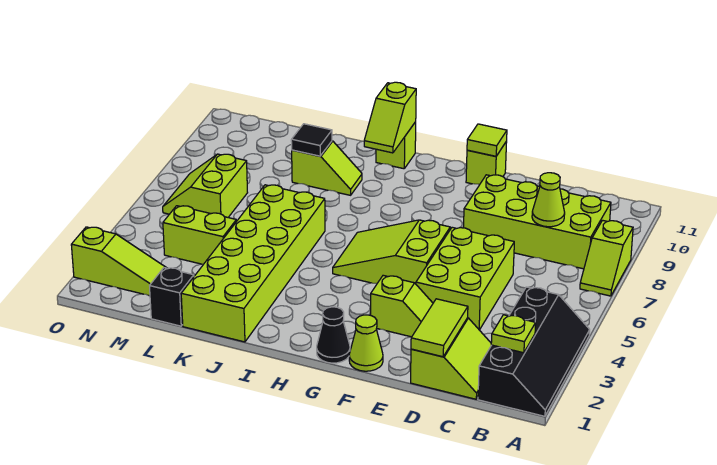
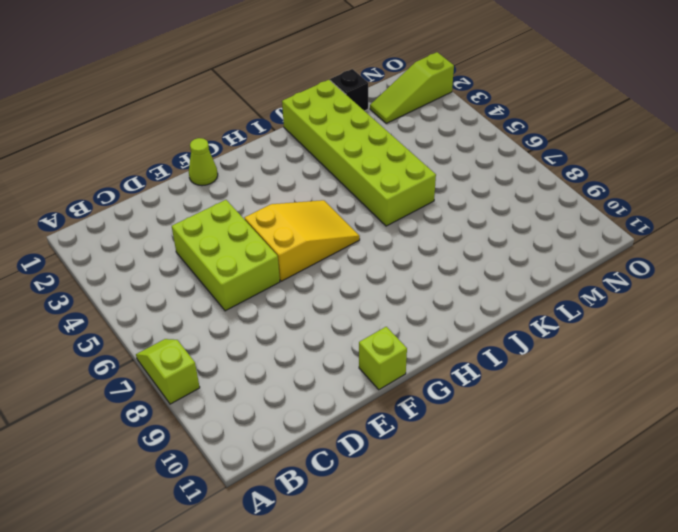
yellow 2x3 slope [244,200,360,281] -> lime 2x3 slope [333,220,450,284]
none -> black 2x4 slope [478,287,590,416]
none -> lime 2x4 brick [464,175,611,269]
none -> lime 2x2 slope [411,318,491,399]

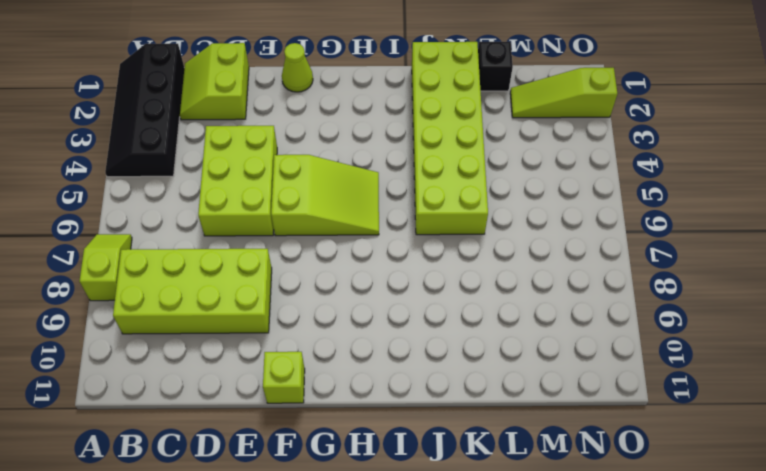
none -> lime 1x2 slope [371,275,433,337]
none -> black 1x1 cone [317,307,350,363]
none -> lime 1x1 brick [376,122,416,169]

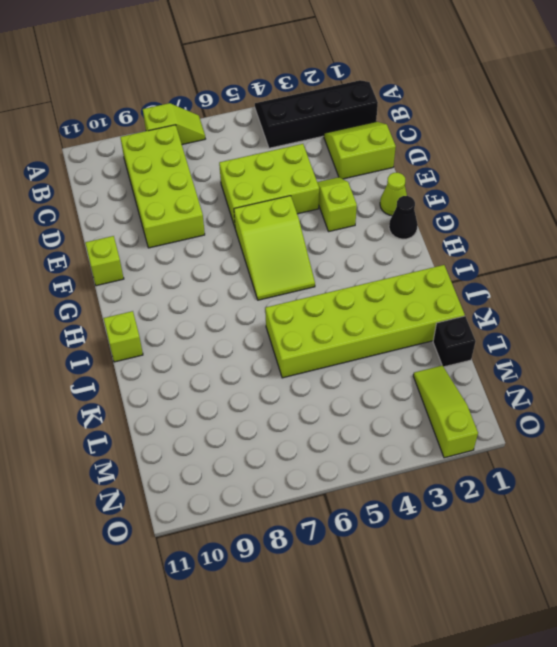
none -> lime 1x2 slope [292,141,362,195]
none -> lime 1x2 brick [163,206,236,264]
none -> lime 2x2 slope [163,154,248,217]

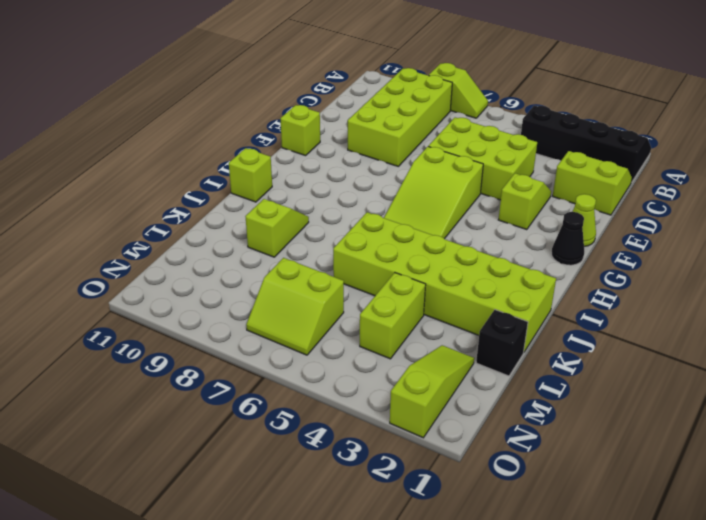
none -> lime 1x1 plate [491,315,536,353]
none -> lime 1x1 cone [532,173,565,227]
none -> lime 1x2 tile [411,299,468,357]

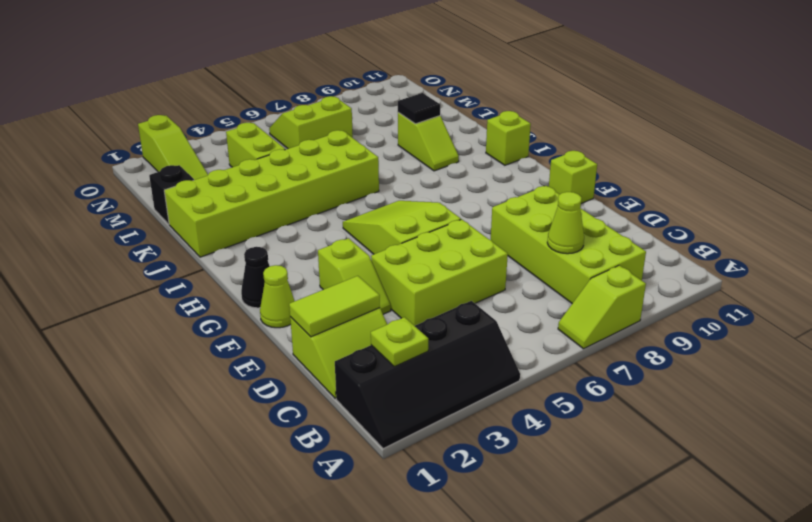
none -> lime 1x1 tile [467,124,507,156]
none -> lime 1x2 slope [364,82,416,153]

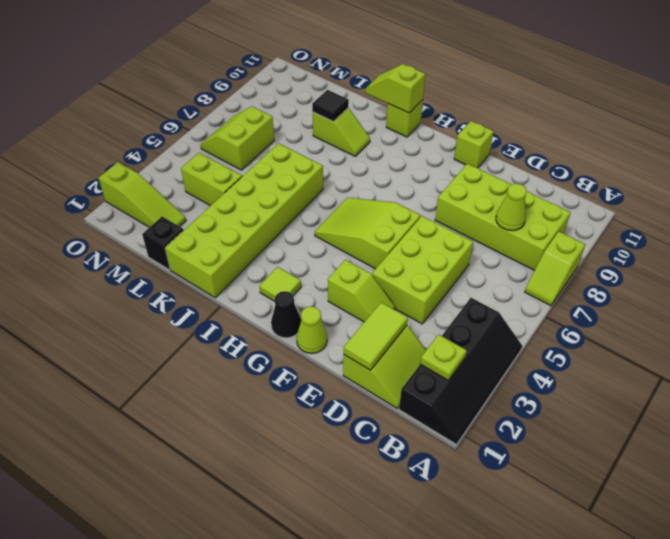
lime 1x1 tile [259,267,301,301] -> lime 1x1 tile moved to [467,124,507,156]
lime 1x2 slope [365,64,426,113] -> lime 1x2 slope turned to [364,82,416,153]

